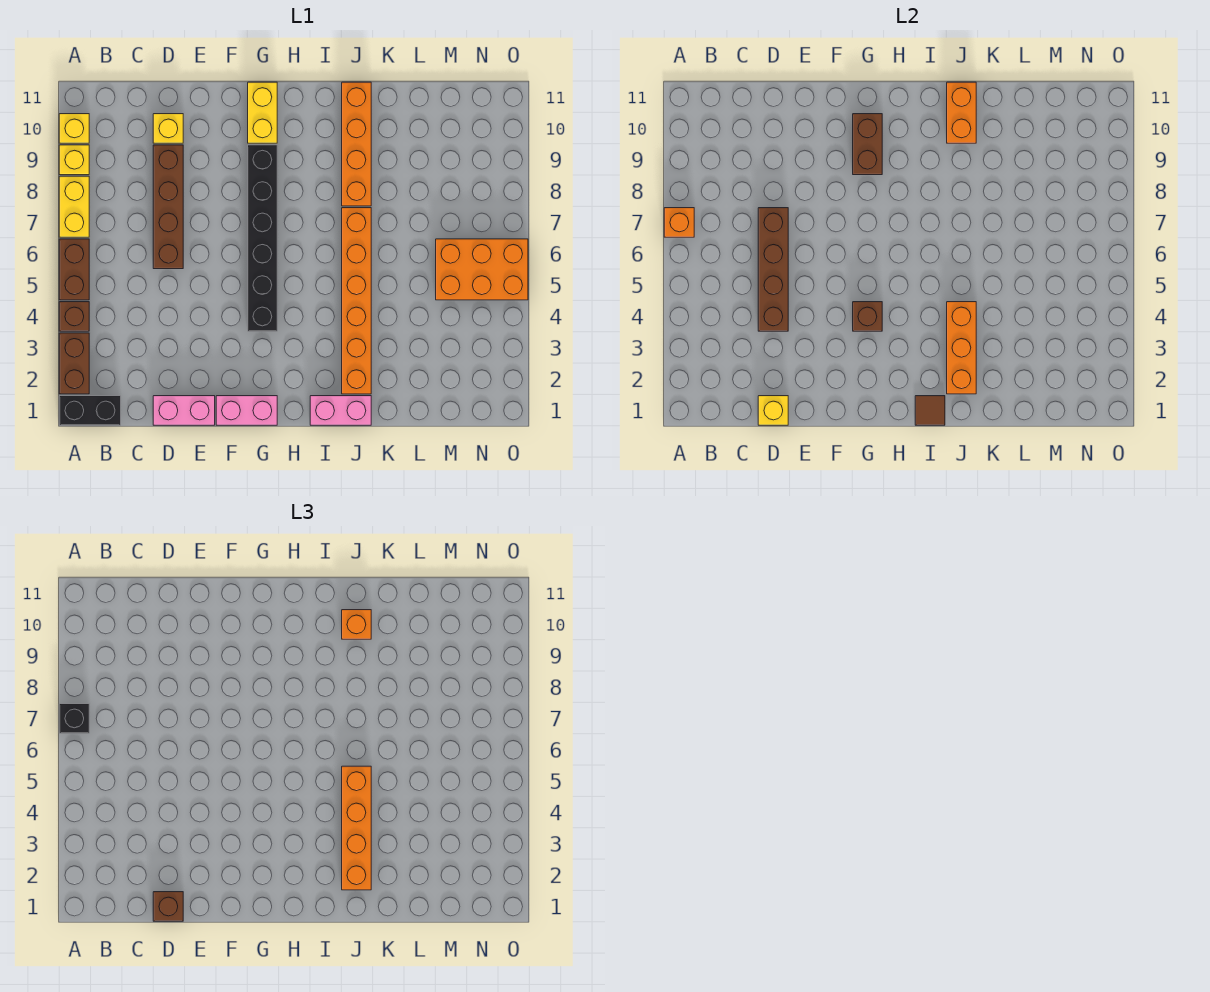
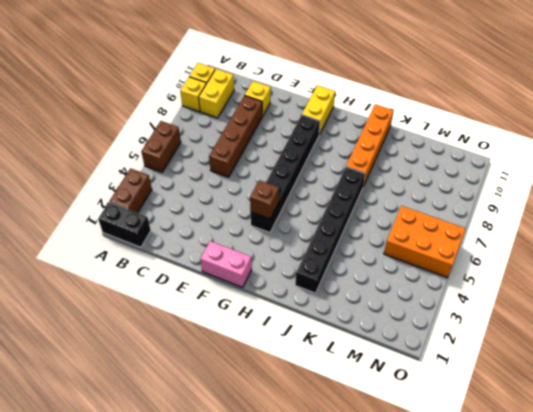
yellow 1x2 brick [199,69,234,118] -> yellow 1x2 brick moved to [59,176,89,237]
black 1x6 brick [295,167,365,293] -> orange 1x6 brick [342,208,371,394]
none -> brown 1x1 brick [59,302,89,331]
none -> pink 1x2 brick [153,396,215,425]
none -> pink 1x2 brick [310,396,371,425]

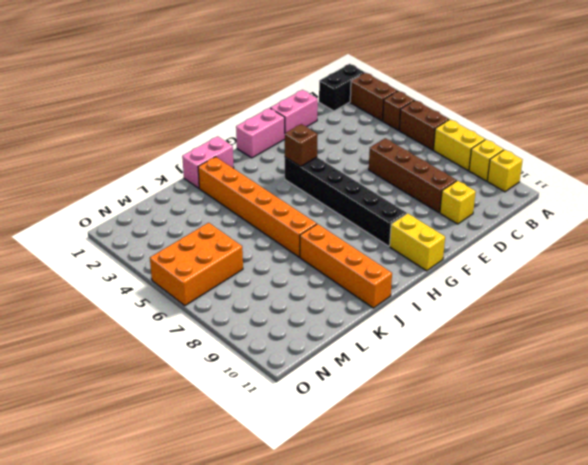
none -> orange 1x1 brick [664,208,694,237]
none -> yellow 1x1 brick [758,396,788,425]
none -> brown 1x4 brick [758,208,788,331]

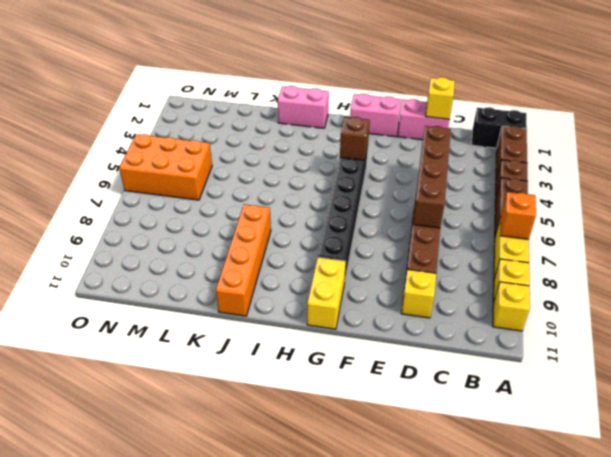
none -> orange 1x6 brick [342,208,371,394]
none -> brown 1x2 brick [853,114,882,175]
none -> brown 1x1 tile [915,396,945,425]

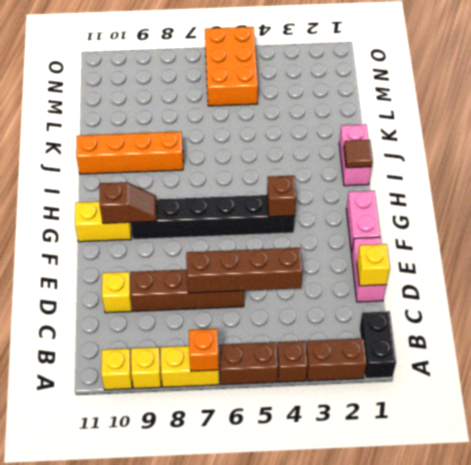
brown 1x2 slope [100,182,157,223] -> brown 1x2 brick [853,114,882,175]
none -> orange 1x6 brick [342,208,371,394]
none -> orange 1x3 brick [947,302,976,394]
none -> orange 1x2 brick [947,82,976,143]

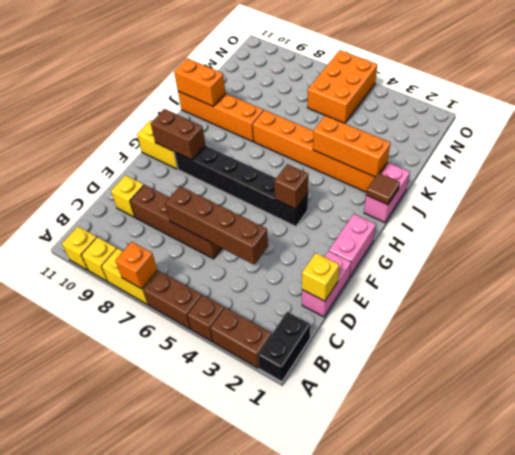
none -> black 1x1 brick [59,704,89,733]
none -> brown 1x1 brick [153,892,183,921]
none -> orange 1x4 brick [342,766,371,890]

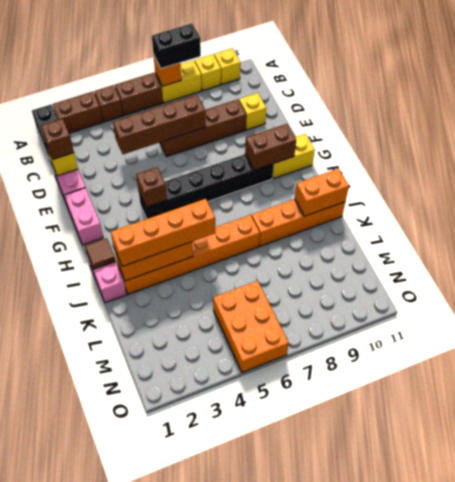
black 1x2 brick [152,24,201,69] -> black 1x1 brick [59,704,89,733]
none -> orange 1x1 brick [342,610,371,639]

